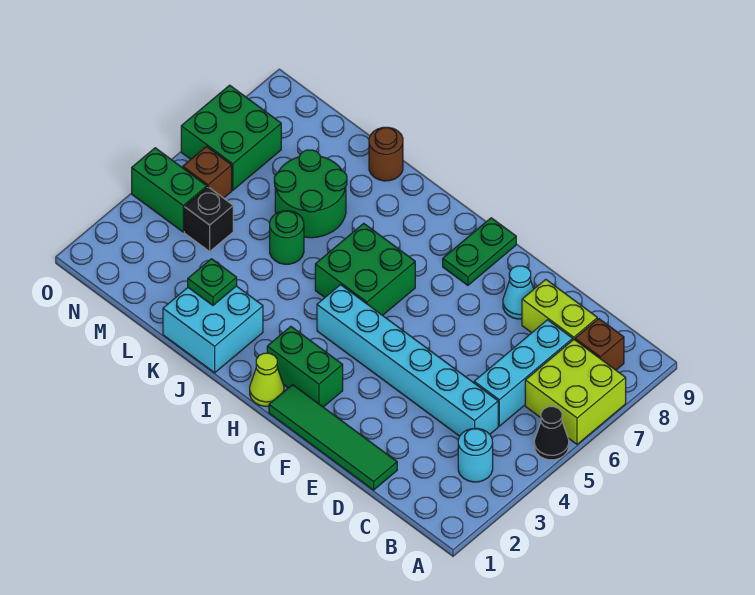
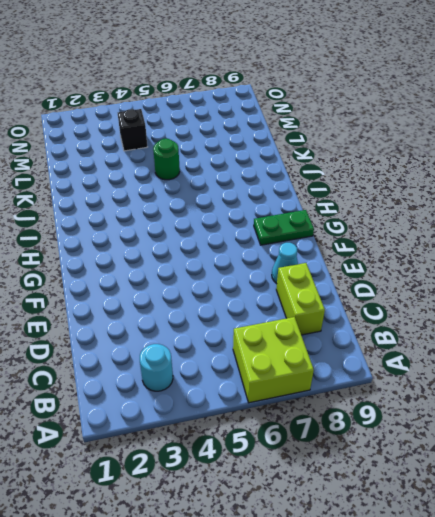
none -> black 1x1 cone [534,407,569,460]
none -> brown 1x1 brick [575,319,624,370]
none -> cyan 1x6 brick [317,285,498,436]

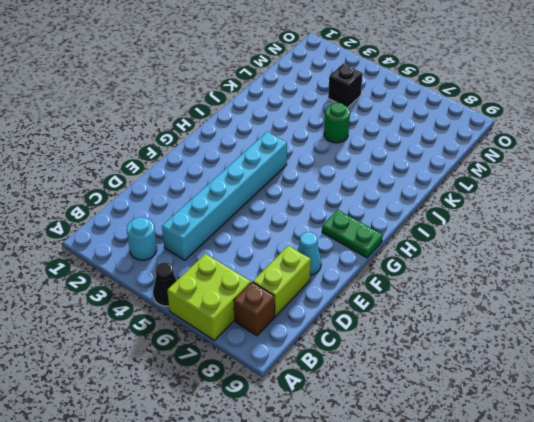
none -> cyan 1x3 brick [474,320,573,426]
none -> green 1x4 tile [269,385,397,490]
none -> green 1x2 brick [267,327,343,407]

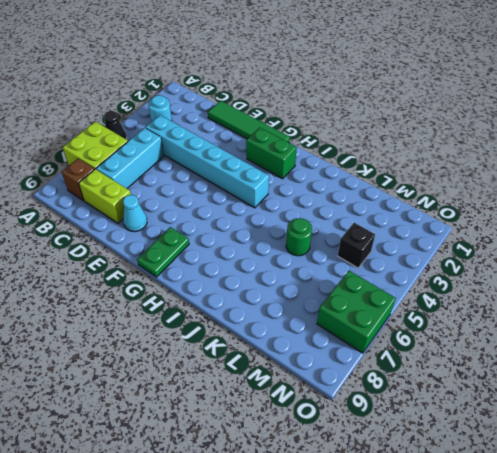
none -> lime 1x1 cone [250,353,284,406]
none -> green 2x2 brick [315,223,415,315]
none -> cyan 2x2 brick [163,286,263,373]

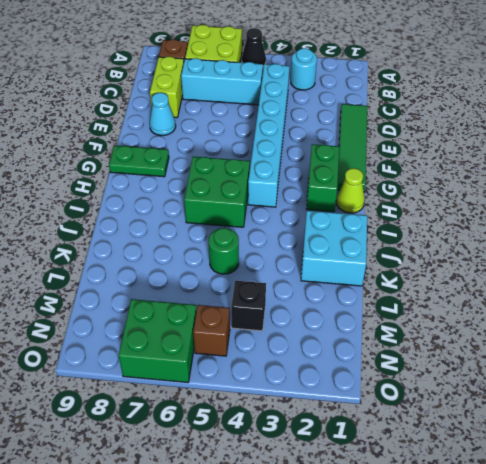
none -> green 2x2 round brick [274,150,347,238]
none -> brown 1x1 round brick [369,127,403,181]
none -> green 1x2 brick [132,148,207,232]

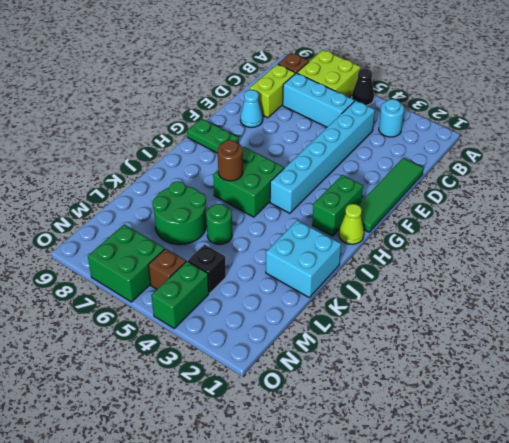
brown 1x1 round brick [218,140,243,181] -> brown 1x1 round brick moved to [369,127,403,181]
none -> green 1x1 plate [188,259,237,305]

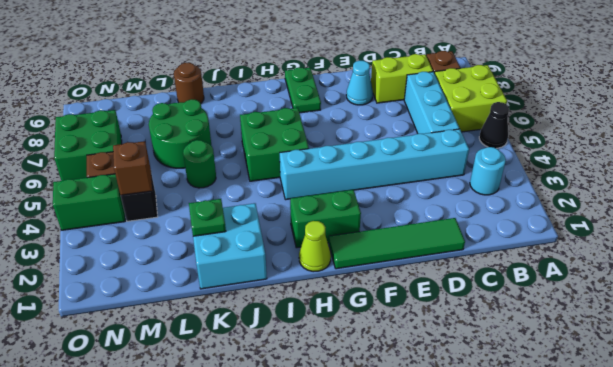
brown 1x1 brick [113,141,152,195] -> none

